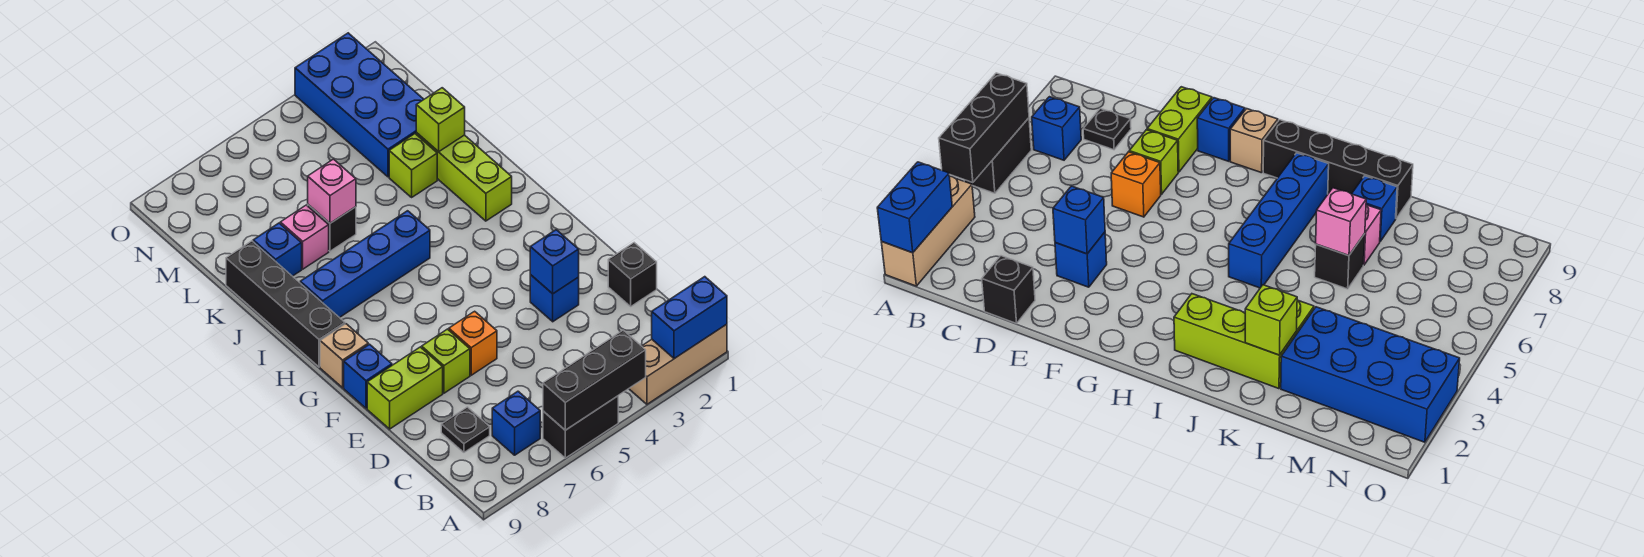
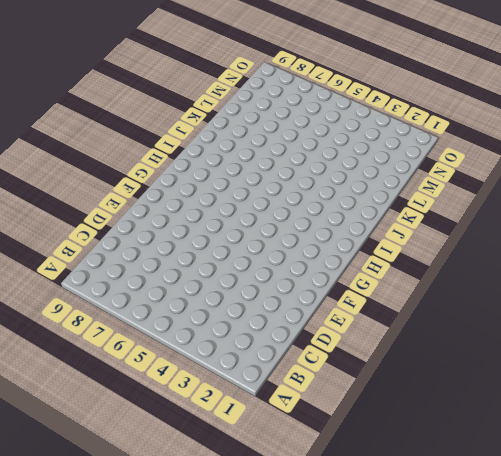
none -> tan 1x3 brick [629,324,727,404]
none -> black 1x2 brick [543,396,618,458]
none -> blue 1x1 brick [492,391,540,455]

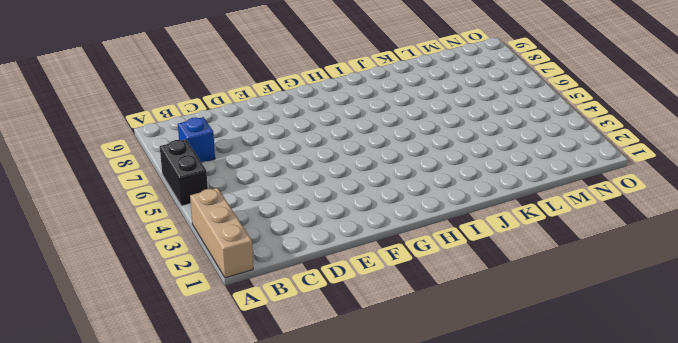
none -> black 1x1 plate [441,407,490,452]
none -> black 1x1 brick [608,243,657,306]
none -> blue 1x1 brick [530,275,579,322]

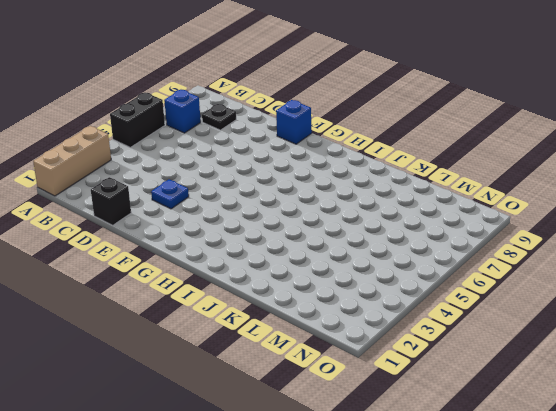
blue 1x1 plate [151,179,189,209] -> blue 1x1 brick [530,275,579,322]
none -> orange 1x1 brick [449,311,497,375]
none -> lime 1x1 brick [422,329,470,393]
none -> lime 1x2 brick [367,347,443,429]

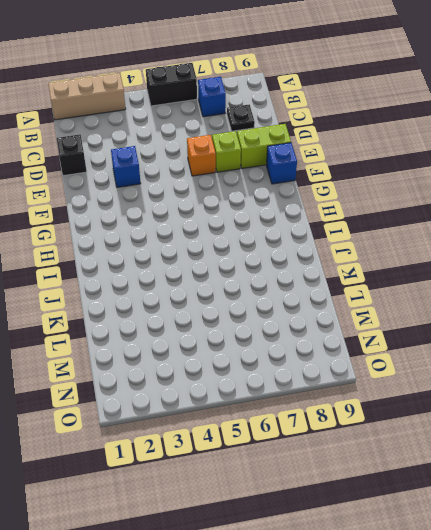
none -> tan 1x1 brick [320,324,368,388]
none -> black 1x4 brick [226,241,345,367]
none -> lime 1x3 brick [416,133,512,221]

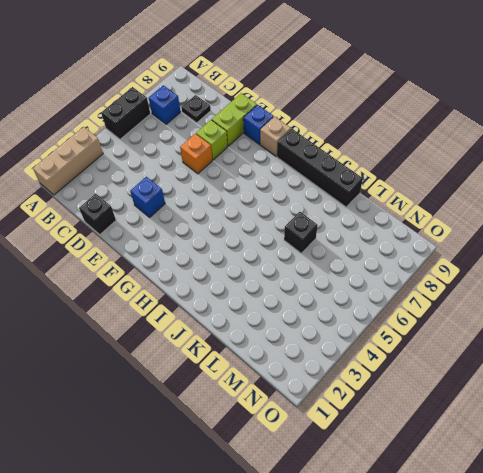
none -> lime 1x3 brick [416,133,512,221]
none -> blue 1x4 brick [300,211,430,318]
none -> lime 1x1 brick [389,134,437,197]

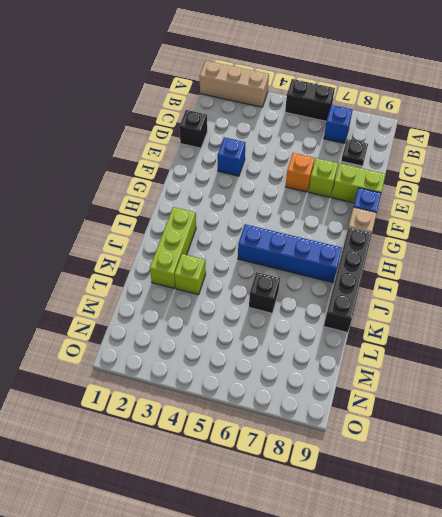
none -> pink 1x1 brick [280,205,329,269]
none -> blue 1x1 brick [253,223,302,276]
none -> blue 2x4 brick [295,33,424,177]

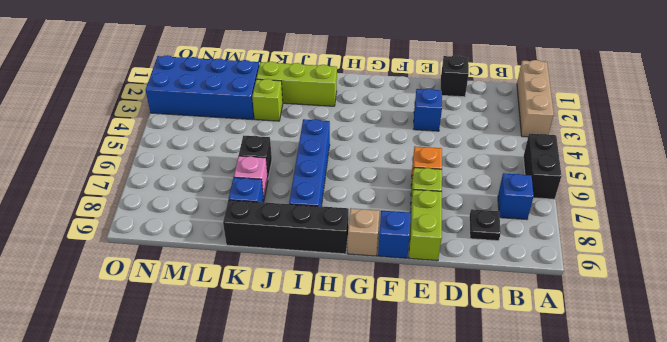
none -> blue 1x2 brick [652,277,727,359]
none -> black 1x3 brick [543,330,646,430]
none -> blue 1x1 brick [530,230,579,294]

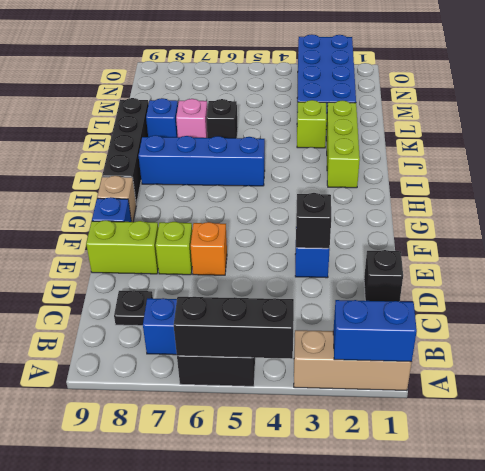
black 1x1 brick [296,193,331,248] -> blue 1x1 brick [530,230,579,294]
none -> lime 1x1 brick [416,88,465,152]
none -> pink 1x1 brick [308,159,356,223]

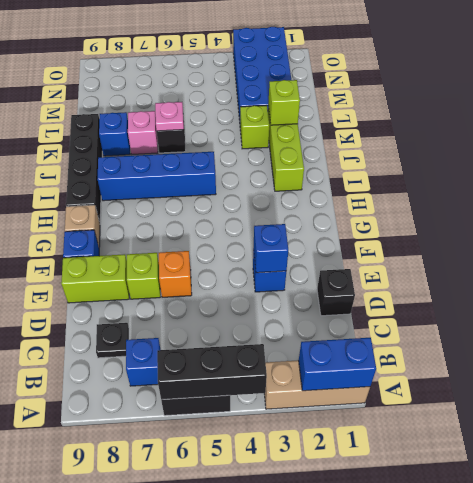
pink 1x1 plate [155,102,184,131] -> pink 1x1 brick [308,159,356,223]

